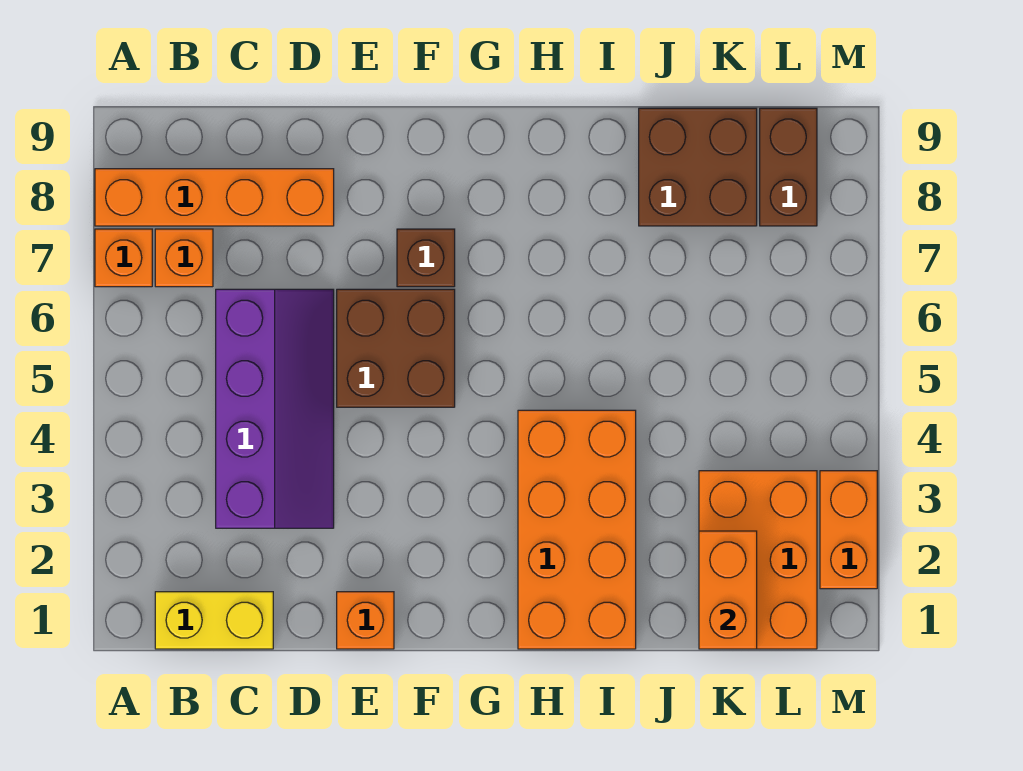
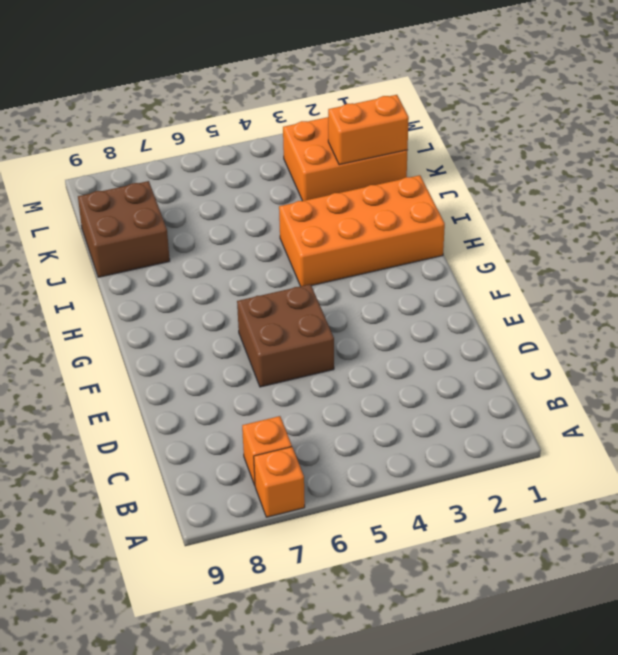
none -> orange 1x4 brick [95,169,334,226]
none -> yellow 1x2 brick [155,592,273,649]
none -> purple 2x4 slope [216,289,334,528]

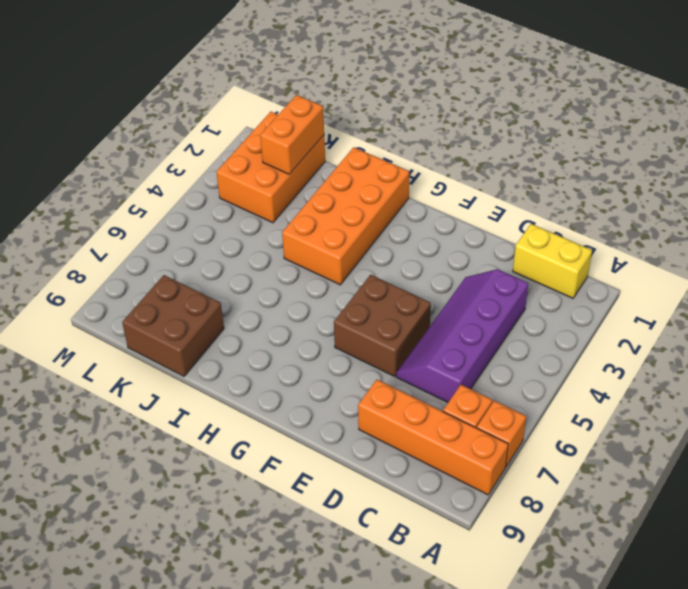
none -> orange 1x1 brick [337,592,394,649]
none -> brown 1x1 brick [397,229,455,287]
none -> brown 1x2 brick [760,108,817,226]

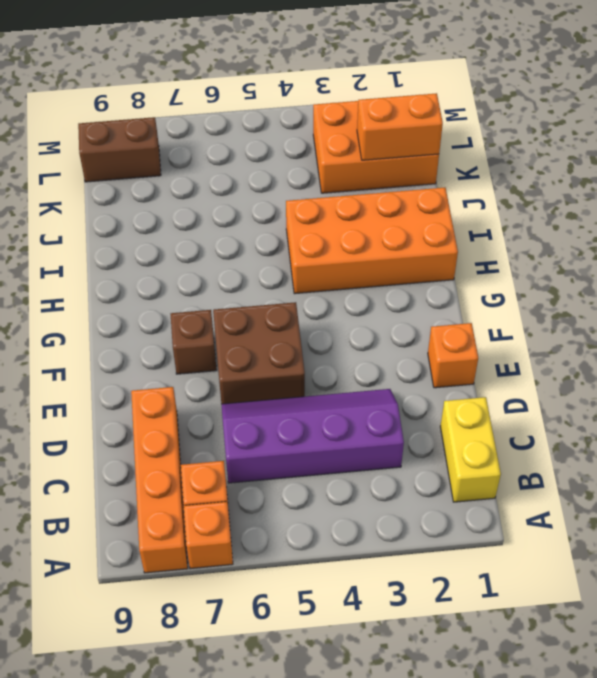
none -> brown 2x2 brick [639,108,757,226]
none -> orange 1x2 brick [820,471,877,589]

